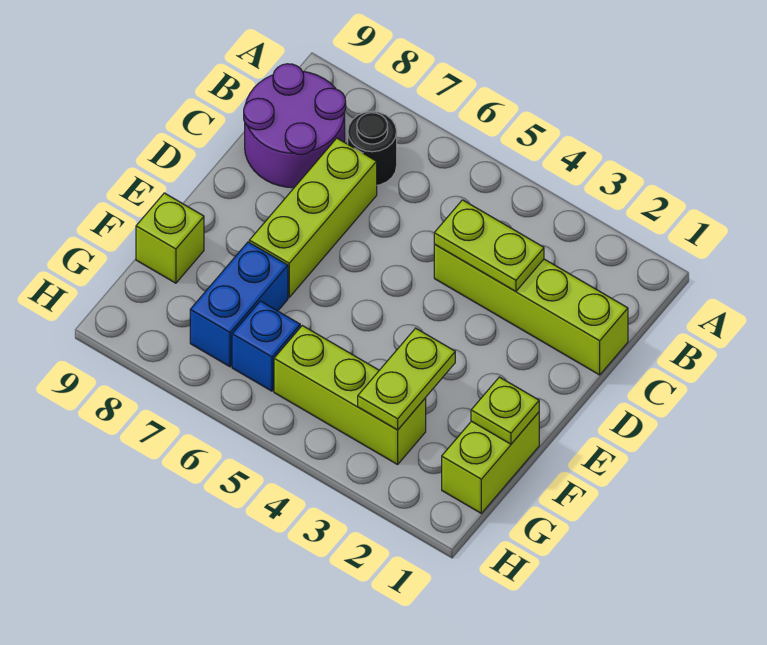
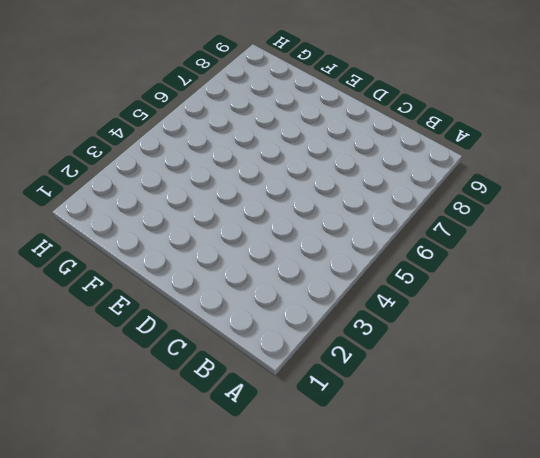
none -> black 1x1 round brick [348,111,397,185]
none -> purple 2x2 round brick [244,64,346,188]
none -> lime 1x4 brick [434,244,628,375]

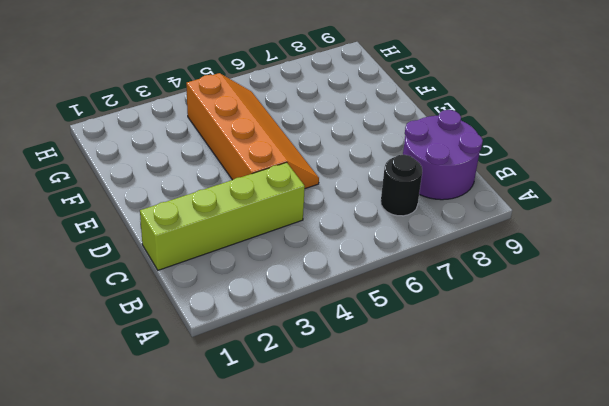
orange 2x4 slope [186,73,319,189] -> lime 1x3 brick [274,326,426,464]
none -> lime 1x3 brick [249,138,377,297]
none -> lime 1x2 brick [442,412,539,513]
none -> blue 1x2 brick [190,242,288,367]

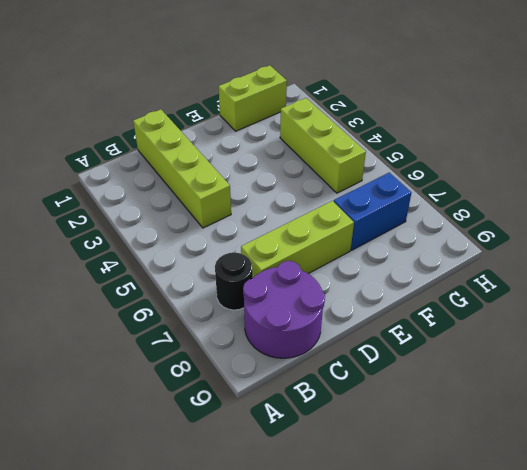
none -> lime 1x1 brick [136,193,204,283]
none -> blue 1x1 brick [232,301,300,391]
none -> lime 1x2 plate [434,200,544,292]

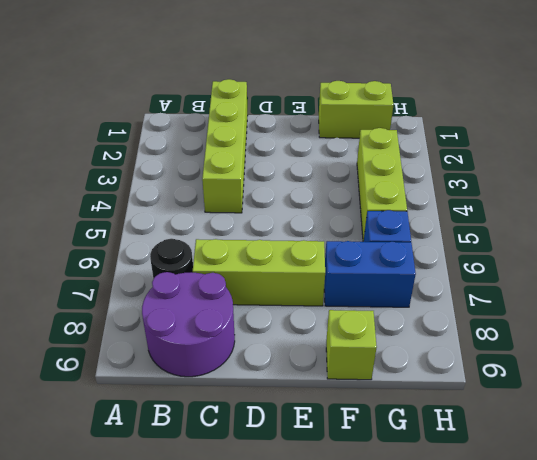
none -> lime 1x2 plate [434,200,544,292]
none -> lime 1x1 plate [471,377,539,444]
none -> lime 1x2 plate [358,328,455,430]

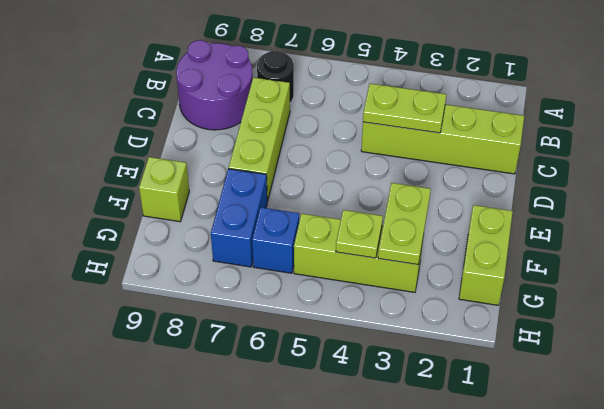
lime 1x1 plate [336,210,383,258] -> lime 1x1 plate moved to [471,377,539,444]

